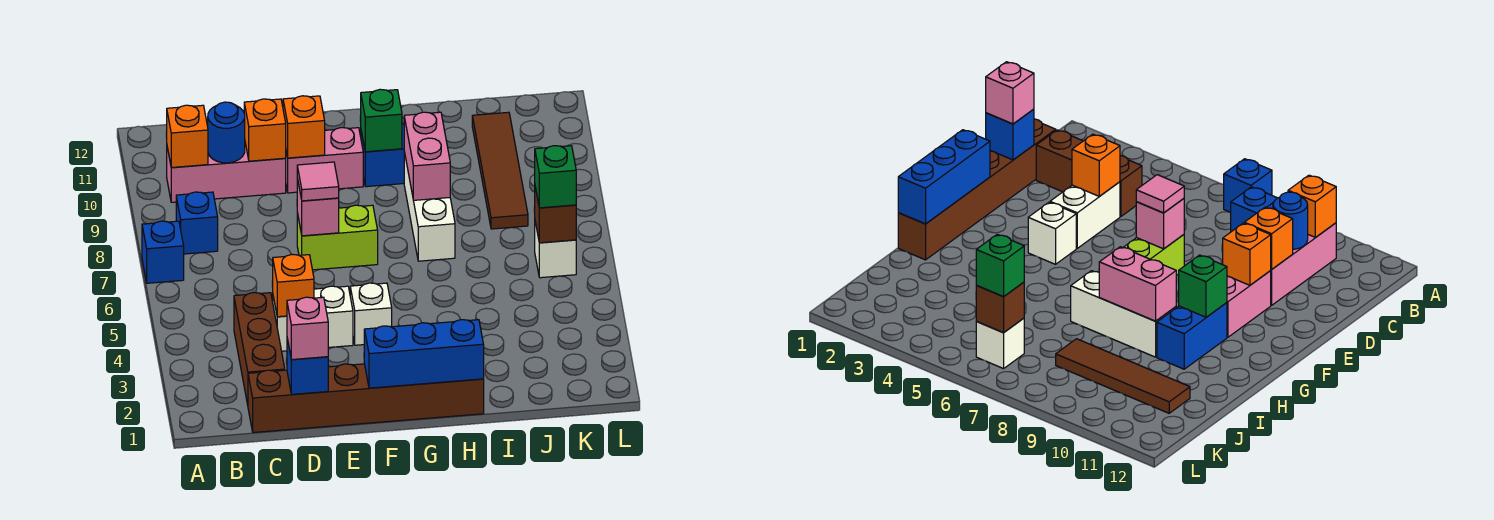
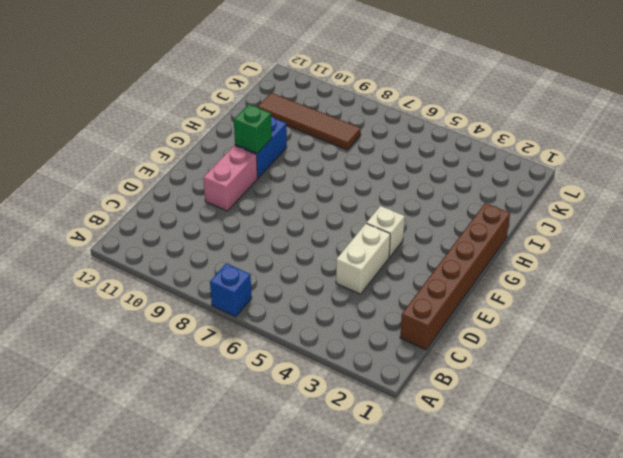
none -> blue 1x1 brick [176,192,218,254]
none -> pink 1x3 brick [167,143,286,202]
none -> brown 1x3 brick [234,293,285,405]

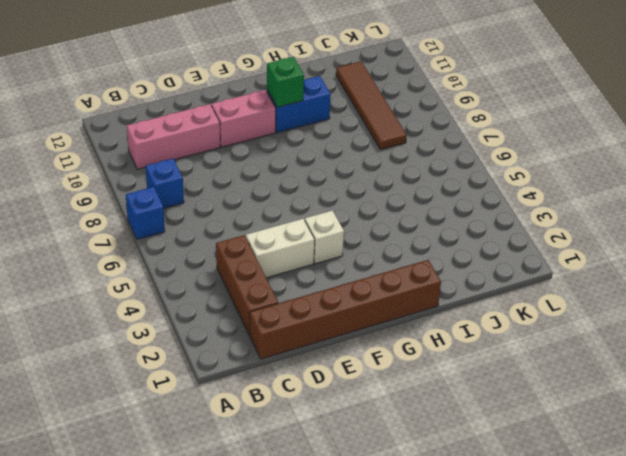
none -> lime 1x2 brick [297,205,378,270]
none -> white 1x3 brick [404,152,455,261]
none -> white 1x1 brick [535,222,576,278]

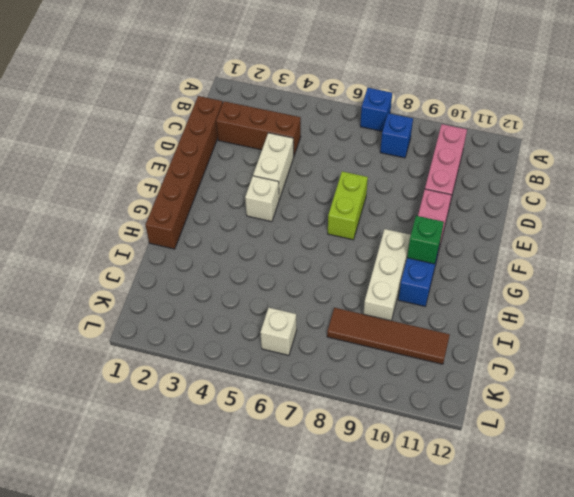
white 1x3 brick [363,229,411,321] -> white 1x3 brick turned to [404,152,455,261]
none -> orange 1x1 brick [166,105,208,168]
none -> blue 1x1 round brick [208,102,245,163]
none -> blue 1x1 brick [287,339,328,394]

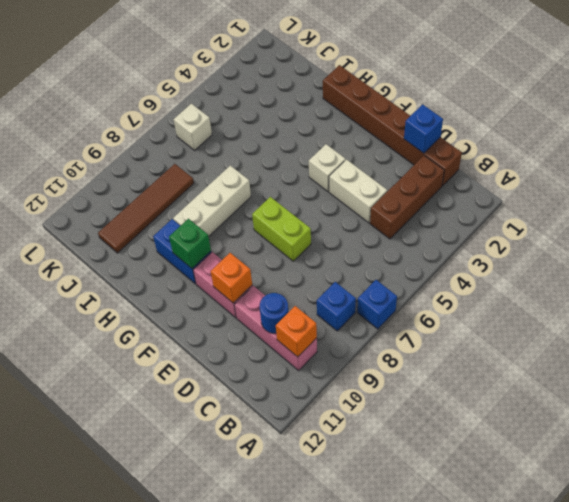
none -> orange 1x1 brick [272,254,314,317]
none -> orange 1x1 brick [244,99,286,161]
none -> pink 1x1 brick [297,178,339,236]

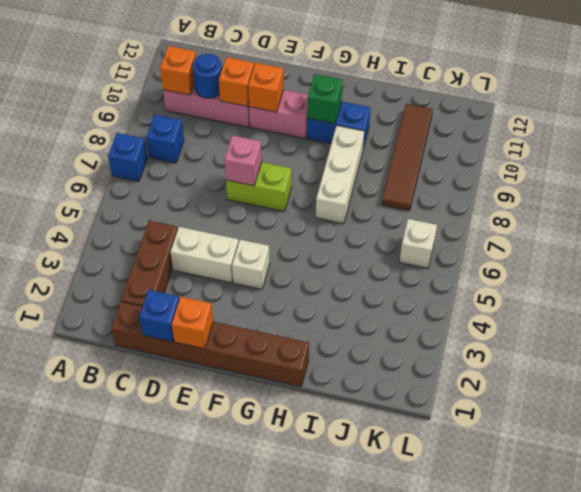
orange 1x1 brick [172,297,213,349] -> orange 1x1 brick moved to [272,254,314,317]
none -> blue 1x3 brick [364,320,484,388]
none -> pink 1x2 brick [404,112,450,200]
none -> brown 1x1 brick [534,187,576,243]

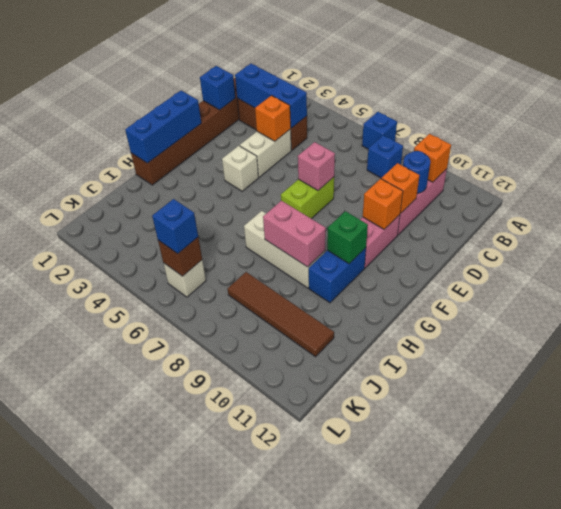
blue 1x3 brick [235,64,307,128] -> none
blue 1x1 brick [152,199,198,254] -> green 1x1 brick [535,146,576,208]
none -> pink 1x1 brick [287,297,328,360]
none -> pink 1x1 tile [297,162,339,201]

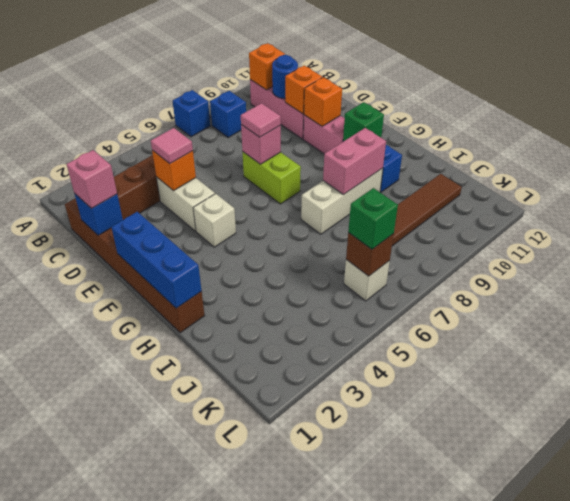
pink 1x1 tile [151,128,193,164] -> none

